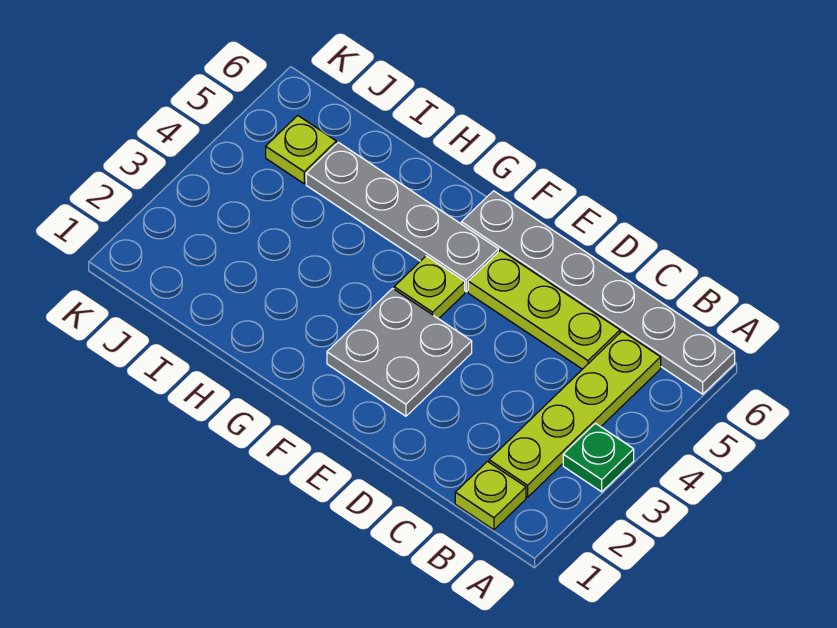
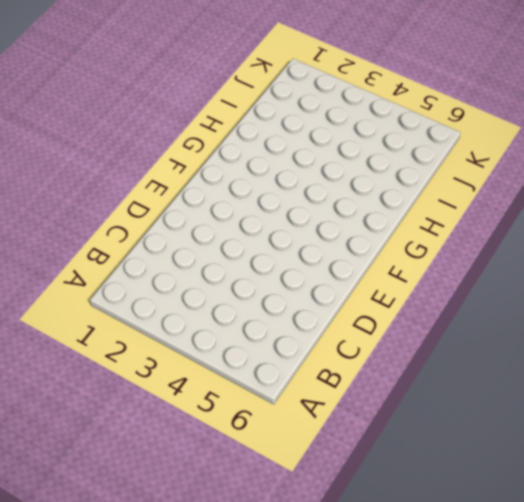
none -> green 1x1 plate [563,423,634,492]
none -> grey 1x6 plate [461,191,735,394]

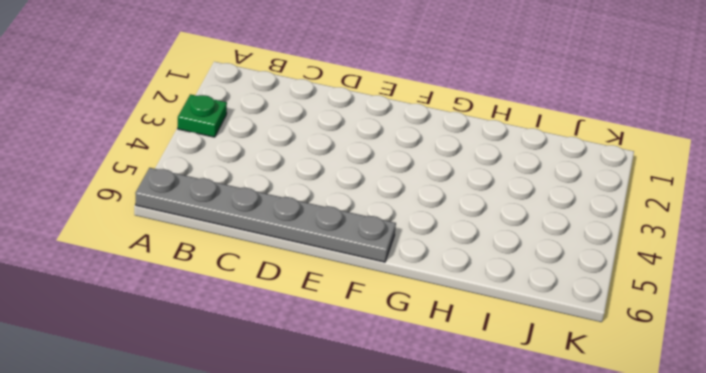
none -> lime 1x1 plate [455,461,526,530]
none -> lime 1x4 plate [489,331,661,497]

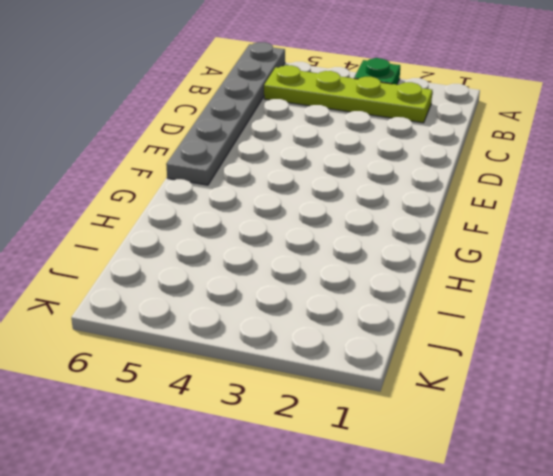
none -> lime 1x1 plate [455,461,526,530]
none -> lime 1x3 plate [468,250,620,369]

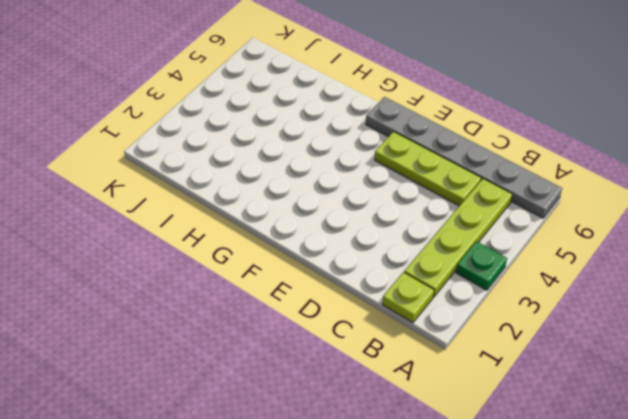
none -> grey 2x2 plate [327,288,472,416]
none -> lime 1x1 plate [394,256,465,319]

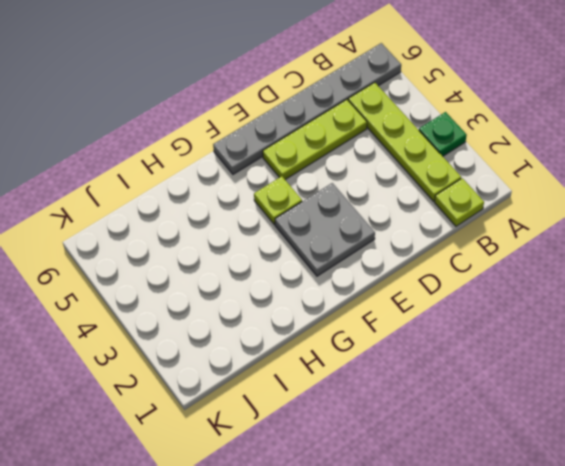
none -> grey 1x4 plate [306,142,498,292]
none -> lime 1x1 plate [266,115,336,184]

